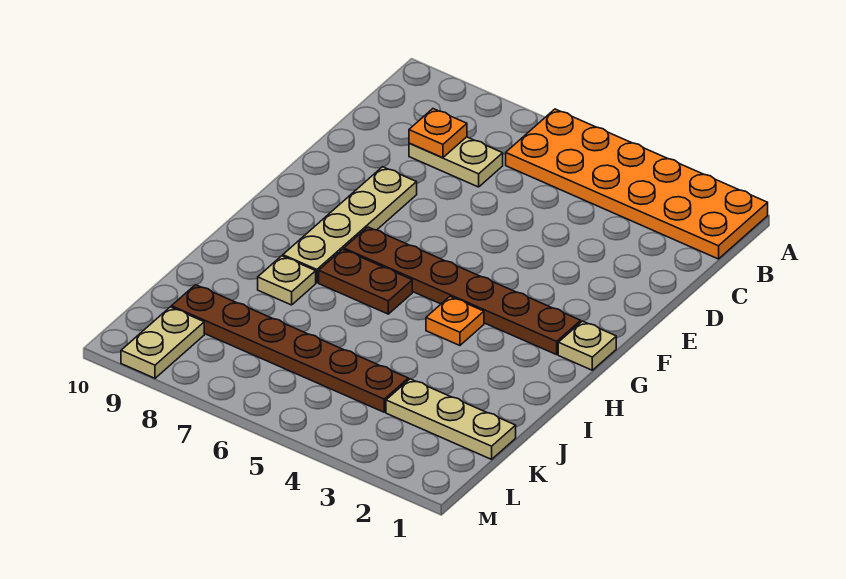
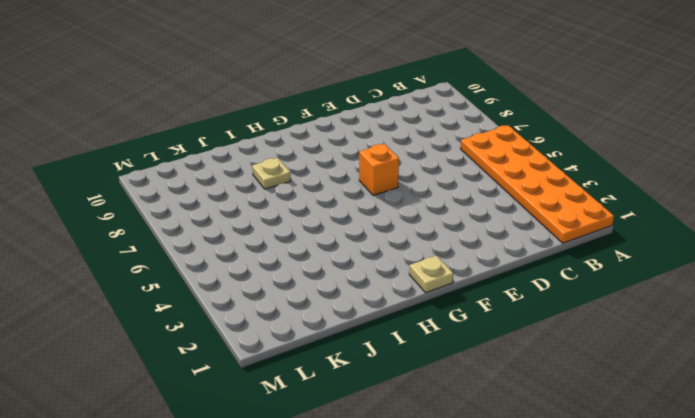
orange 1x1 brick [359,144,399,195] -> none
none -> tan 1x2 plate [409,137,503,187]
none -> tan 1x4 plate [283,167,417,283]
none -> brown 1x6 plate [344,227,581,355]

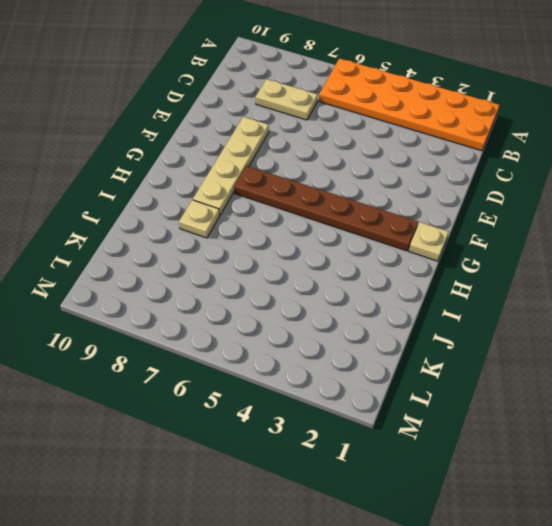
none -> orange 1x1 plate [426,297,484,345]
none -> brown 1x2 plate [319,249,412,314]
none -> tan 1x3 plate [386,379,516,459]

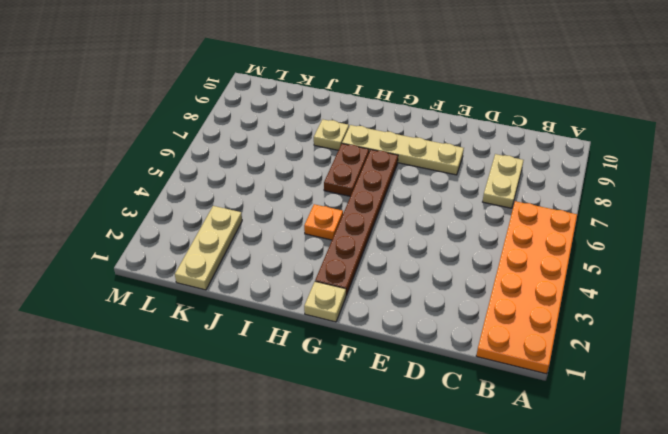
none -> brown 1x6 plate [171,285,408,412]
none -> tan 1x2 plate [121,307,204,378]
none -> orange 1x1 plate [409,109,467,158]

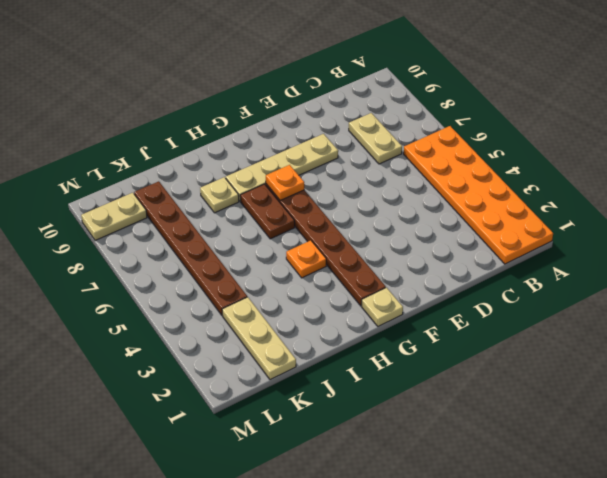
orange 1x1 plate [266,165,304,201] -> orange 1x1 plate moved to [409,109,467,158]

